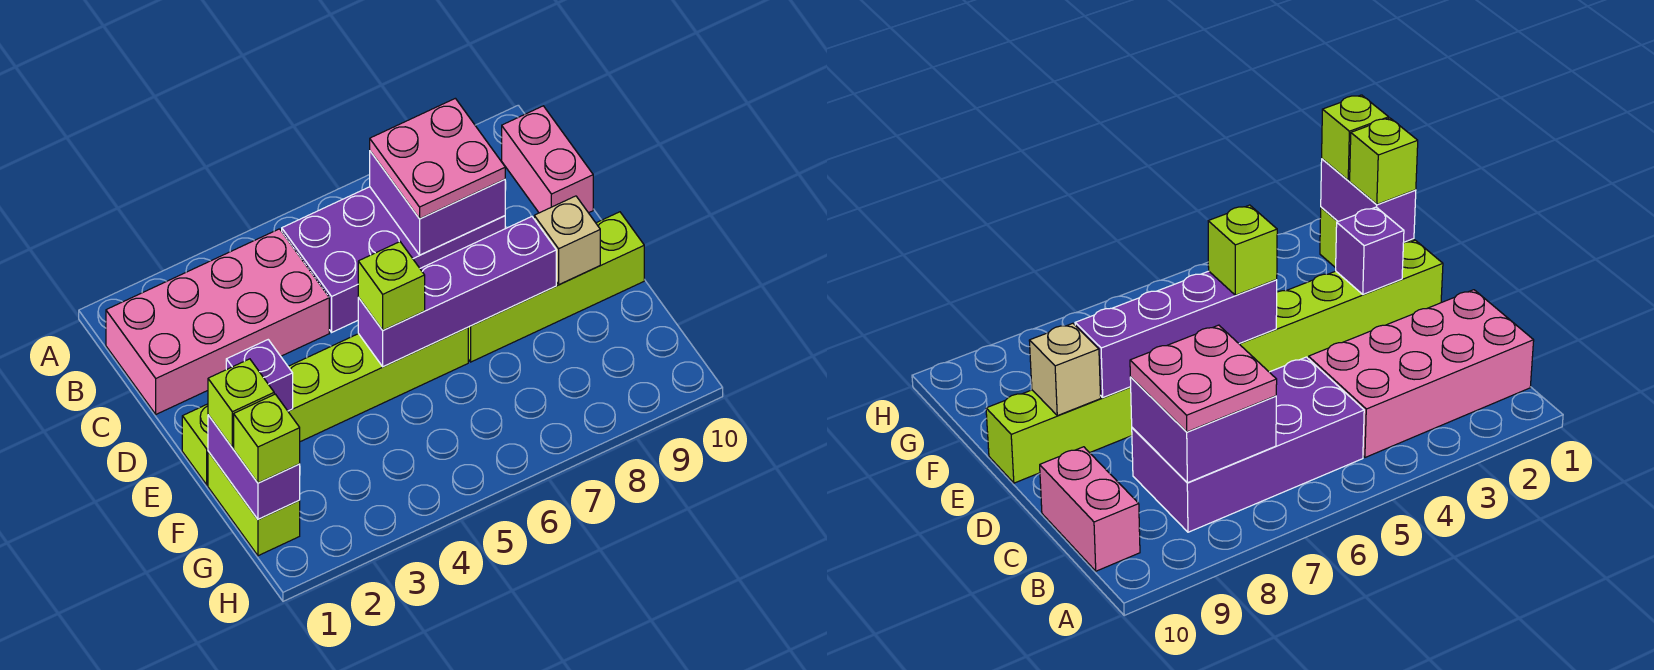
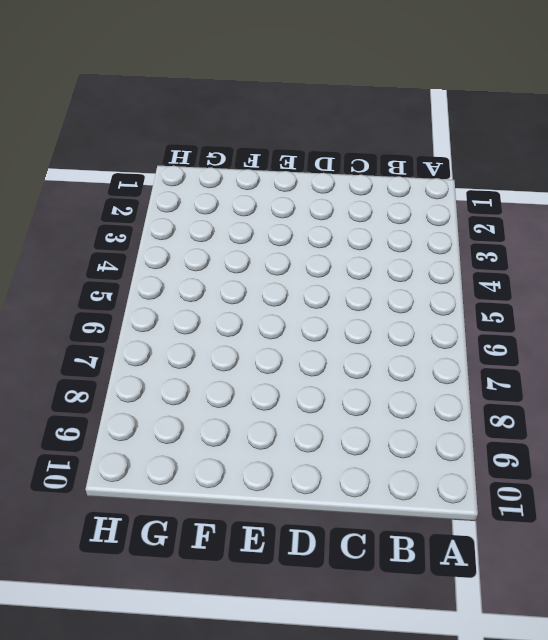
none -> pink 2x4 brick [106,229,329,414]
none -> purple 2x4 brick [282,187,505,332]
none -> pink 1x2 brick [502,106,593,213]

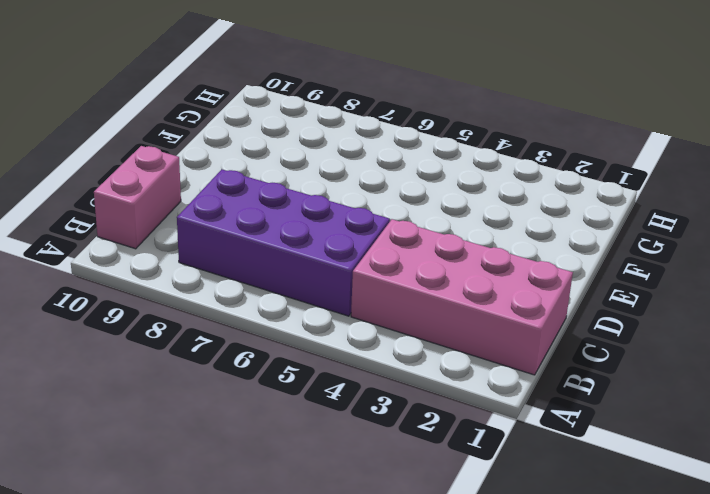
none -> lime 1x6 brick [182,328,468,485]
none -> lime 1x4 brick [468,212,644,362]
none -> lime 1x2 brick [208,451,300,556]

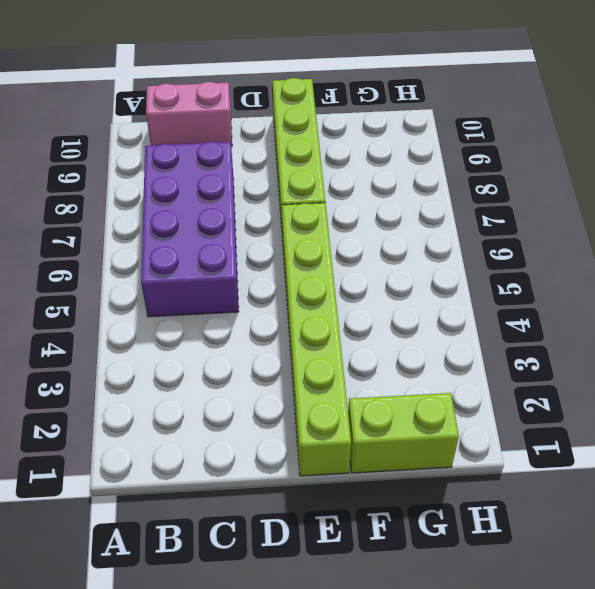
none -> pink 2x4 brick [106,229,329,414]
none -> purple 2x2 brick [370,151,505,255]
none -> purple 1x1 brick [226,340,293,411]

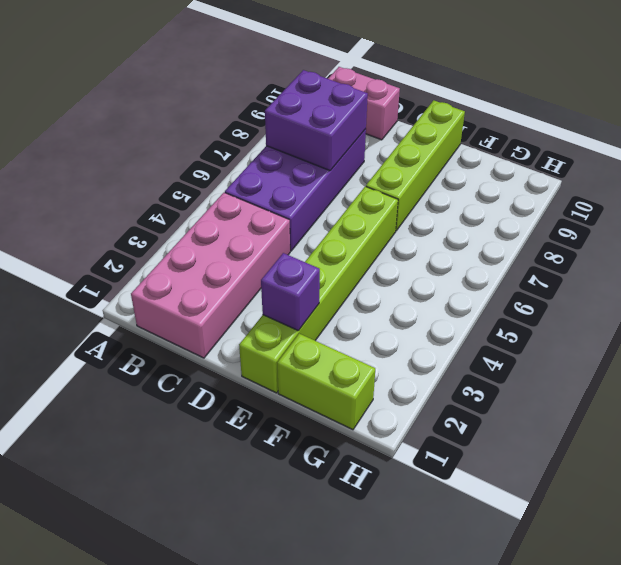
none -> purple 1x4 brick [358,217,556,367]
none -> tan 1x1 brick [534,196,600,285]
none -> purple 1x2 brick [208,415,300,519]

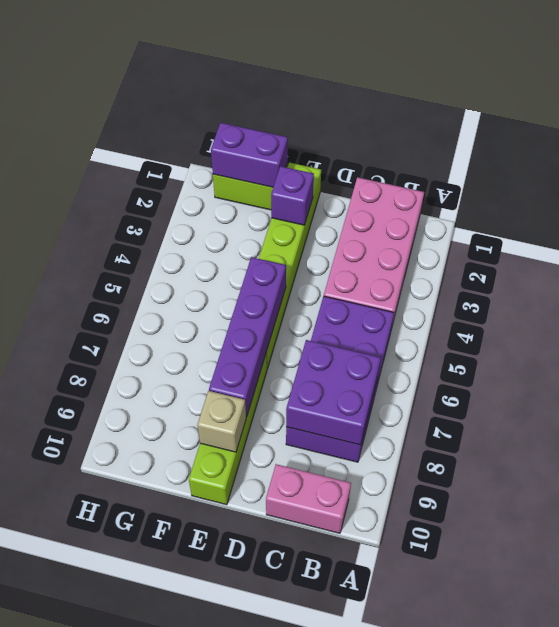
none -> pink 2x2 plate [370,98,505,219]
none -> lime 1x1 brick [358,242,425,330]
none -> lime 1x1 brick [208,359,274,448]

